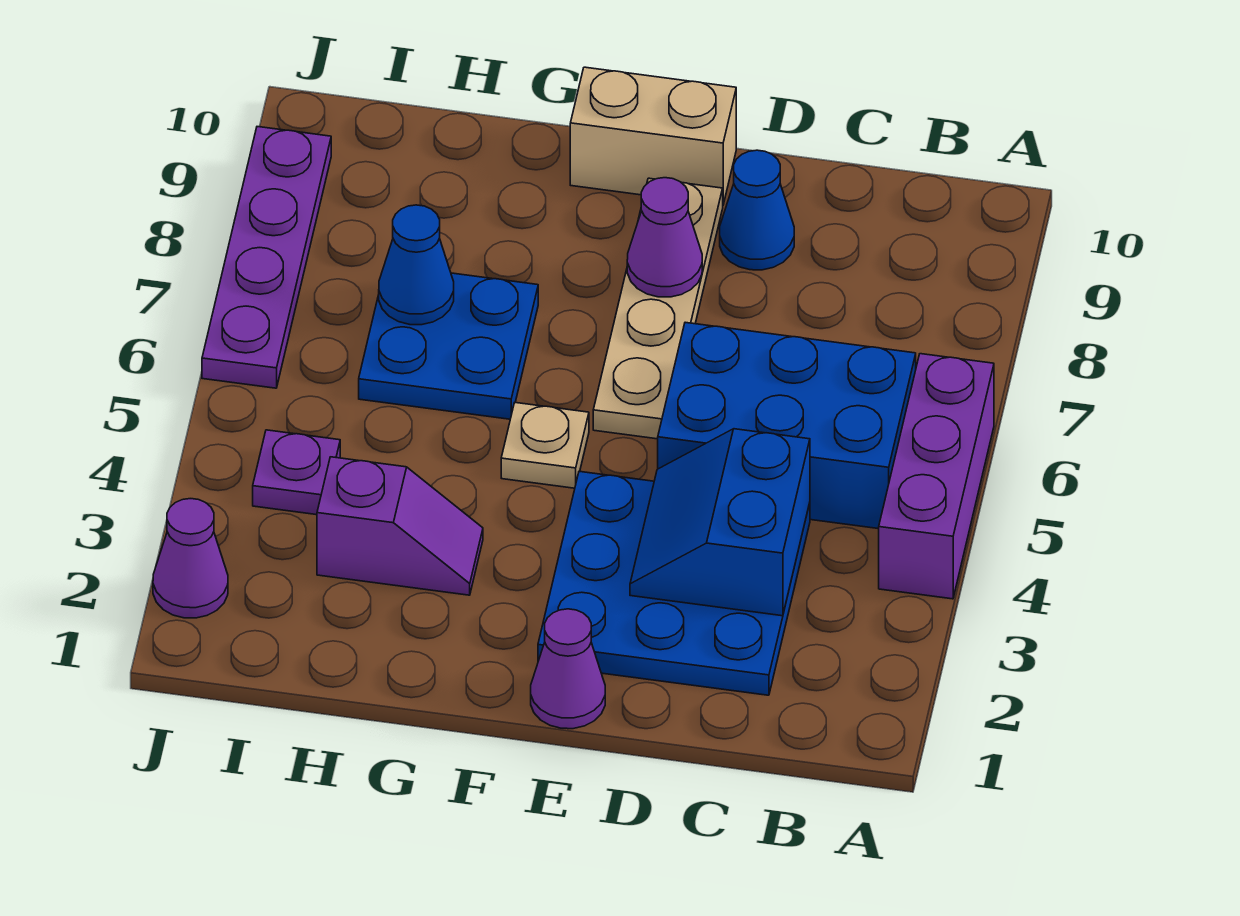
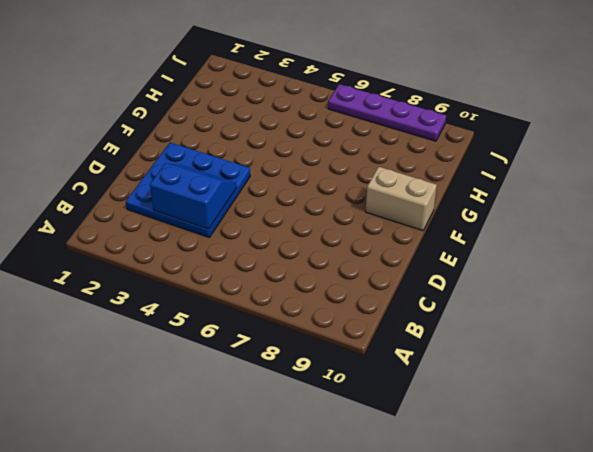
tan 1x2 brick [366,167,437,231] -> tan 1x2 brick turned to [570,67,736,204]
none -> purple 1x3 brick [879,354,994,599]
none -> blue 2x3 brick [658,322,916,529]
none -> blue 1x1 cone [720,150,794,270]

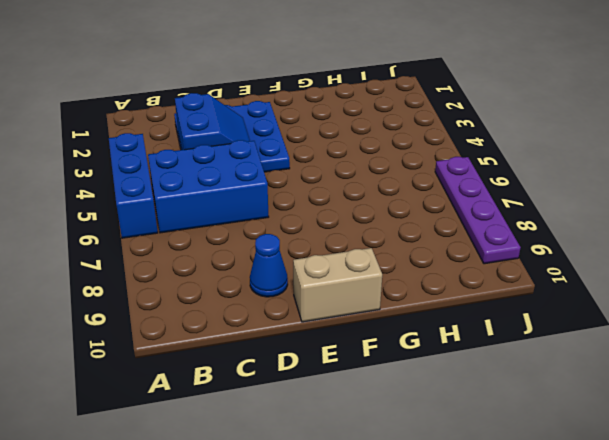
blue 1x3 brick [109,133,158,238] -> purple 1x3 brick [879,354,994,599]
none -> purple 1x1 cone [531,609,605,729]
none -> tan 1x4 plate [593,178,723,439]
none -> tan 1x1 plate [501,403,589,488]

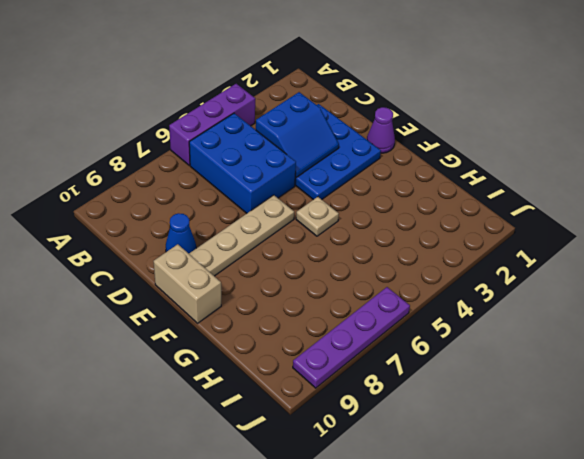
none -> purple 1x2 slope [317,457,483,595]
none -> blue 2x2 plate [359,273,538,419]
none -> purple 1x1 plate [253,430,340,515]

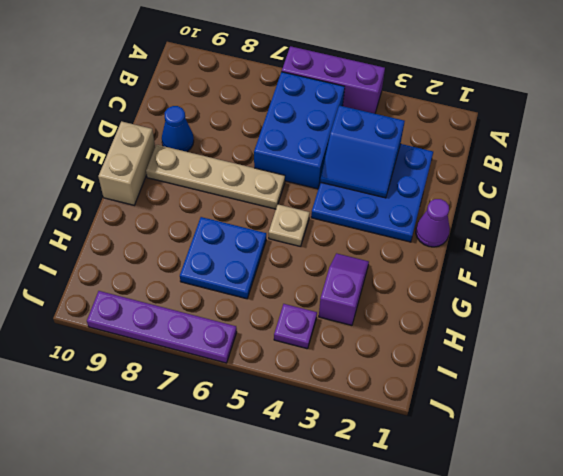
none -> purple 1x1 cone [153,499,228,618]
none -> purple 1x1 cone [627,178,702,297]
none -> blue 1x1 cone [379,205,454,325]

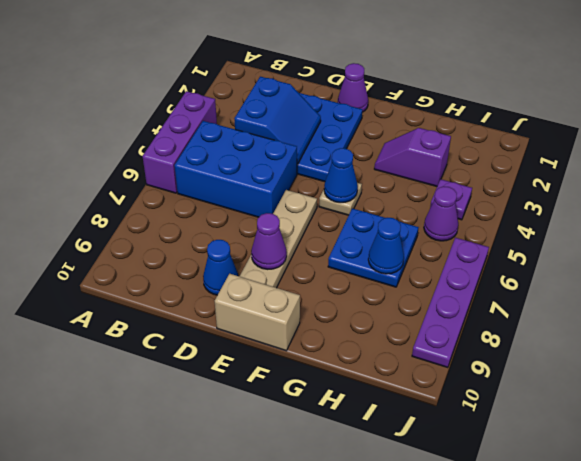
blue 1x1 cone [324,148,358,203] -> none
purple 1x1 cone [424,186,458,241] -> purple 1x1 cone moved to [153,499,228,618]

